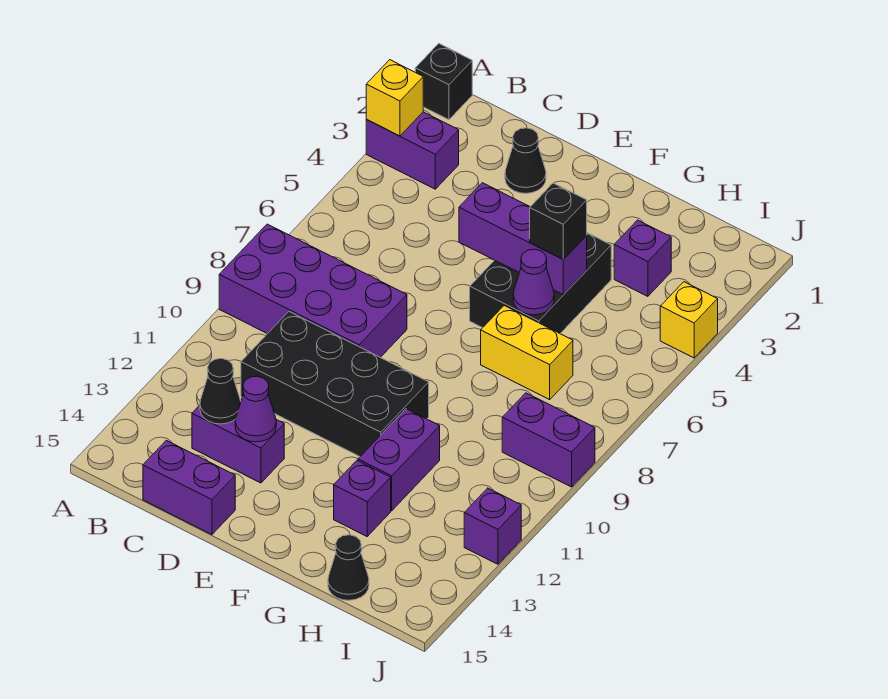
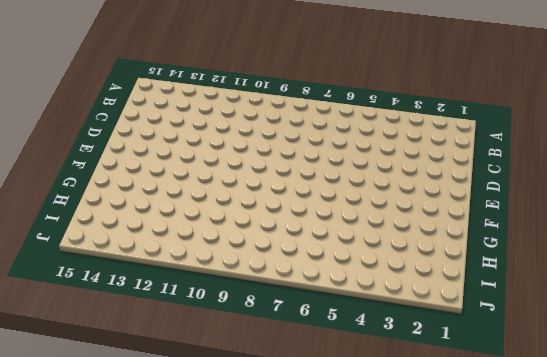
none -> black 1x1 brick [415,44,472,120]
none -> purple 1x2 brick [366,112,459,189]
none -> purple 2x4 brick [219,224,407,357]

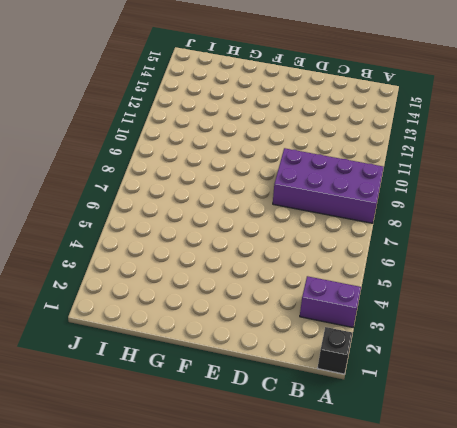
none -> black 2x4 brick [241,312,429,457]
none -> purple 1x2 brick [192,405,284,483]
none -> purple 1x2 brick [143,440,235,535]

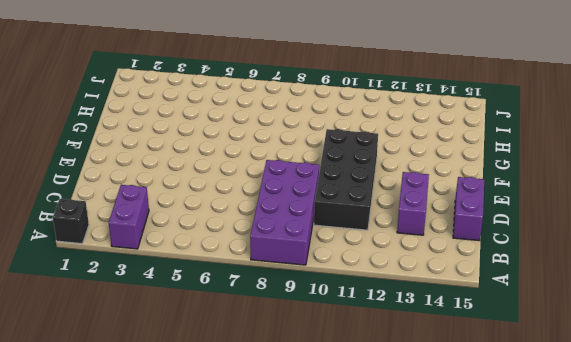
none -> black 1x1 cone [505,128,546,193]
none -> black 2x3 brick [470,233,611,333]
none -> yellow 1x2 brick [481,306,573,400]

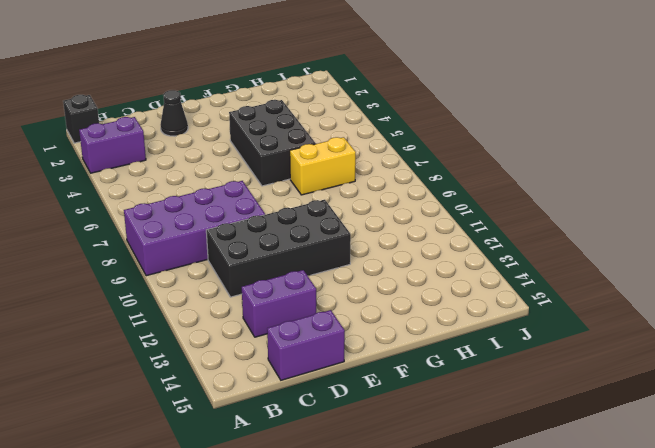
none -> purple 1x2 brick [358,409,440,511]
none -> purple 1x1 brick [334,460,391,536]
none -> purple 1x1 brick [614,220,671,296]

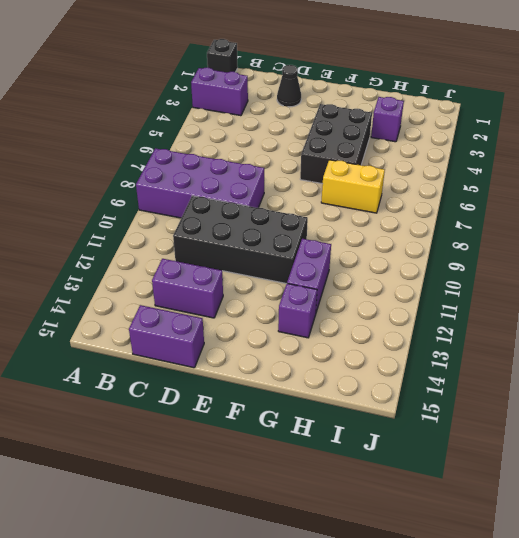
none -> black 1x1 cone [328,535,369,600]
none -> purple 1x2 brick [502,393,595,487]
none -> yellow 1x1 brick [660,282,718,358]

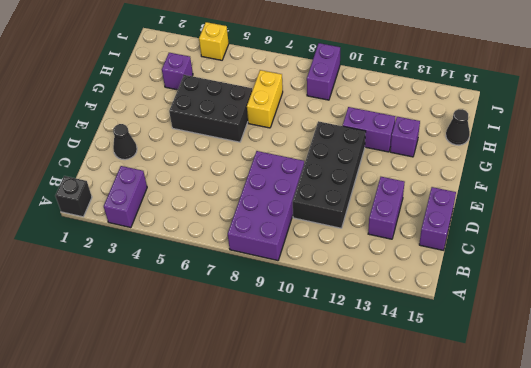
none -> purple 1x1 brick [464,488,521,564]
none -> yellow 1x1 brick [366,60,423,136]
none -> black 1x1 cone [200,359,241,424]

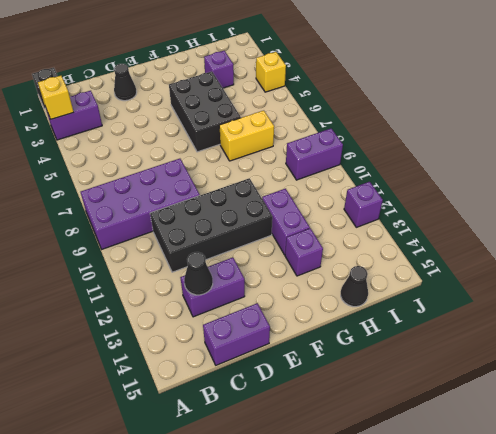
none -> purple 1x1 cone [235,376,276,442]
none -> purple 1x3 brick [459,183,587,295]
none -> purple 1x1 cone [513,249,554,315]

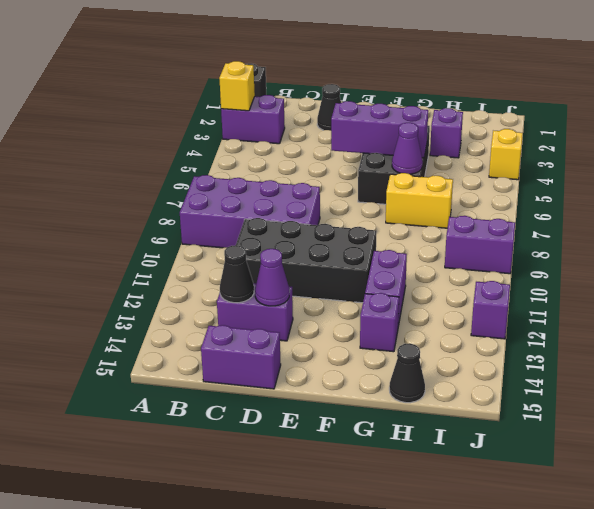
none -> black 1x1 brick [530,183,587,259]

